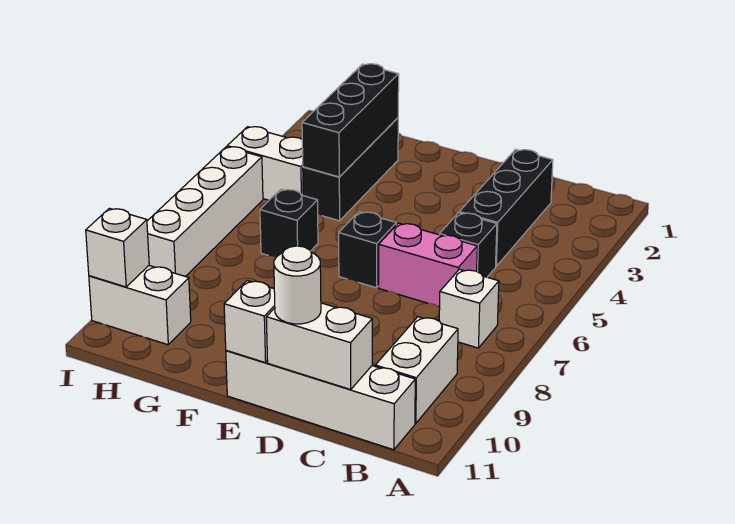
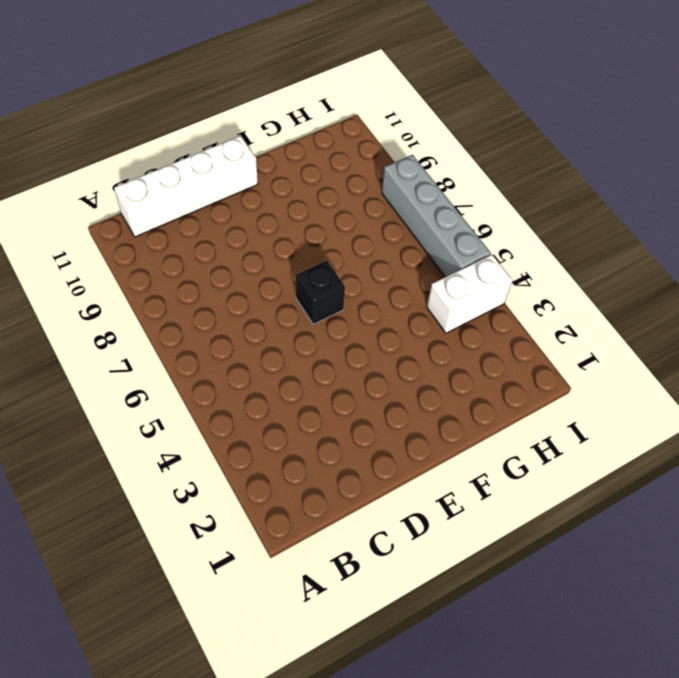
grey 1x4 brick [382,155,491,277] -> white 1x4 brick [147,147,263,276]
none -> white 1x1 brick [439,269,499,348]
none -> white 1x2 brick [375,317,458,423]
none -> black 1x3 brick [459,150,553,266]

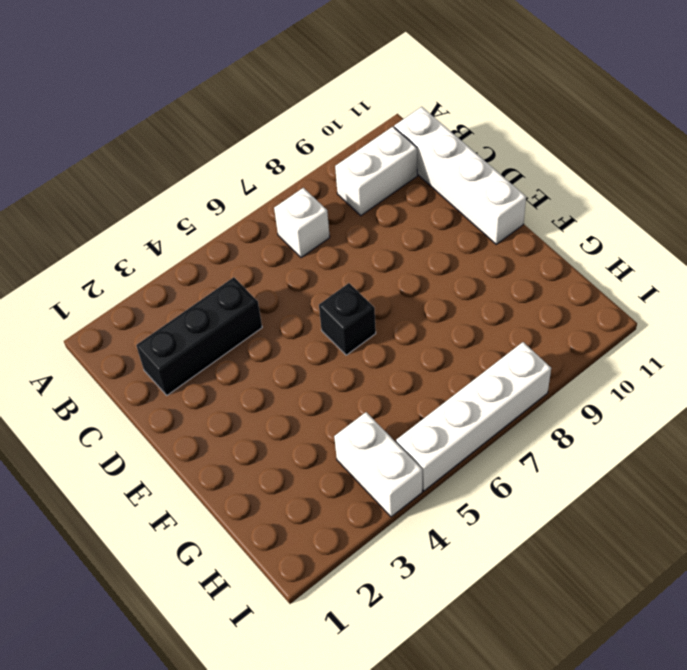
none -> black 1x1 brick [440,213,497,277]
none -> pink 1x2 brick [379,223,477,307]
none -> black 1x3 brick [303,118,398,221]

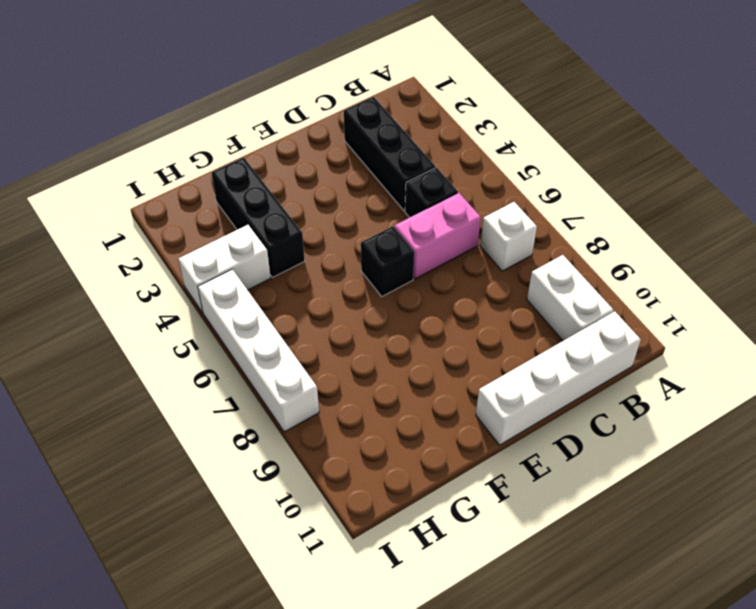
none -> black 1x1 brick [260,189,318,257]
none -> white 1x2 brick [89,266,191,345]
none -> white 1x2 brick [266,303,372,389]

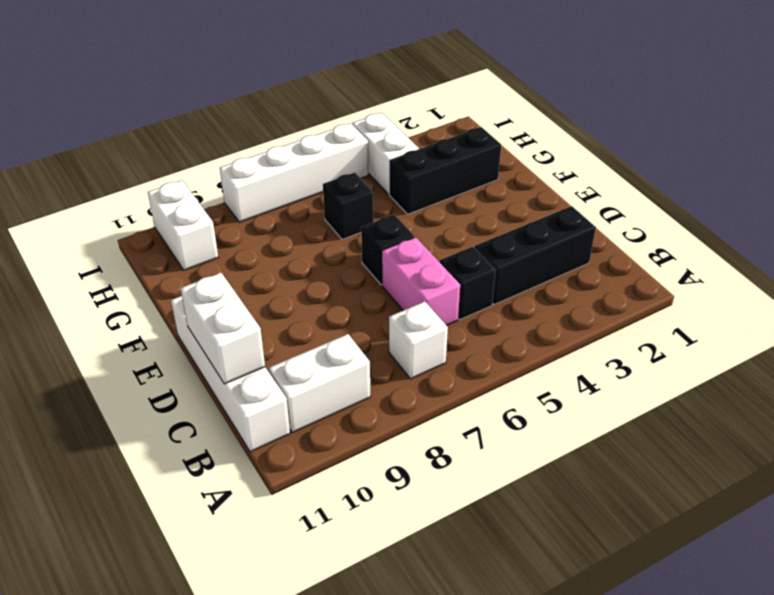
none -> white 1x1 brick [224,281,275,363]
none -> black 1x3 brick [302,64,399,177]
none -> white 1x1 brick [86,208,149,287]

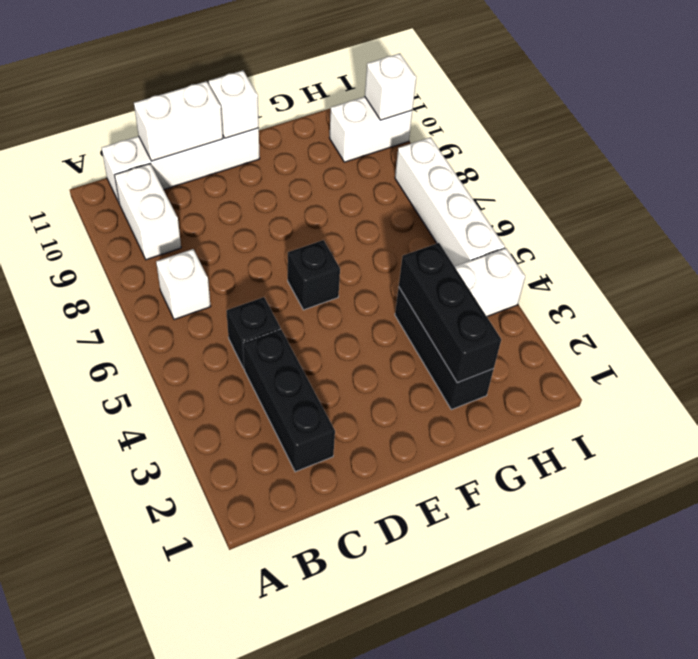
none -> pink 1x2 brick [379,223,477,307]
none -> black 1x1 brick [260,189,318,257]
none -> white 1x1 round brick [274,246,321,324]

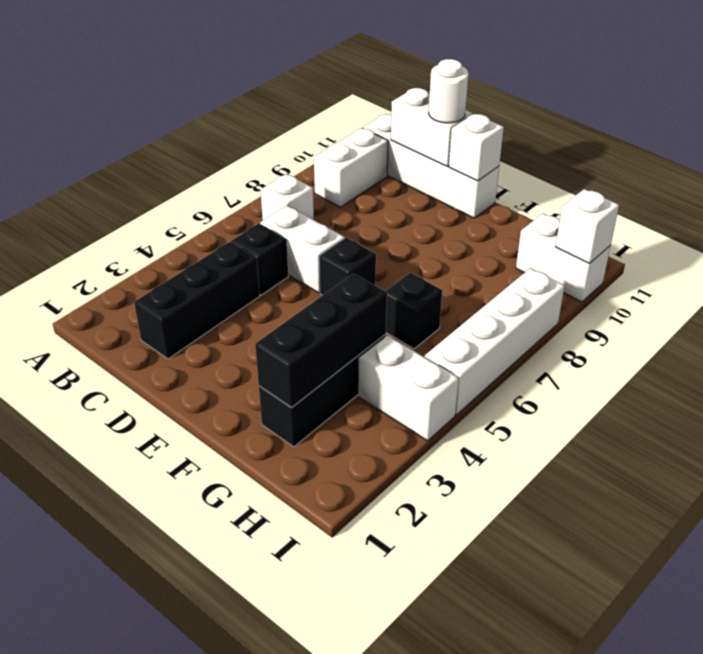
white 1x2 brick [260,206,345,293] -> pink 1x2 brick [379,223,477,307]

